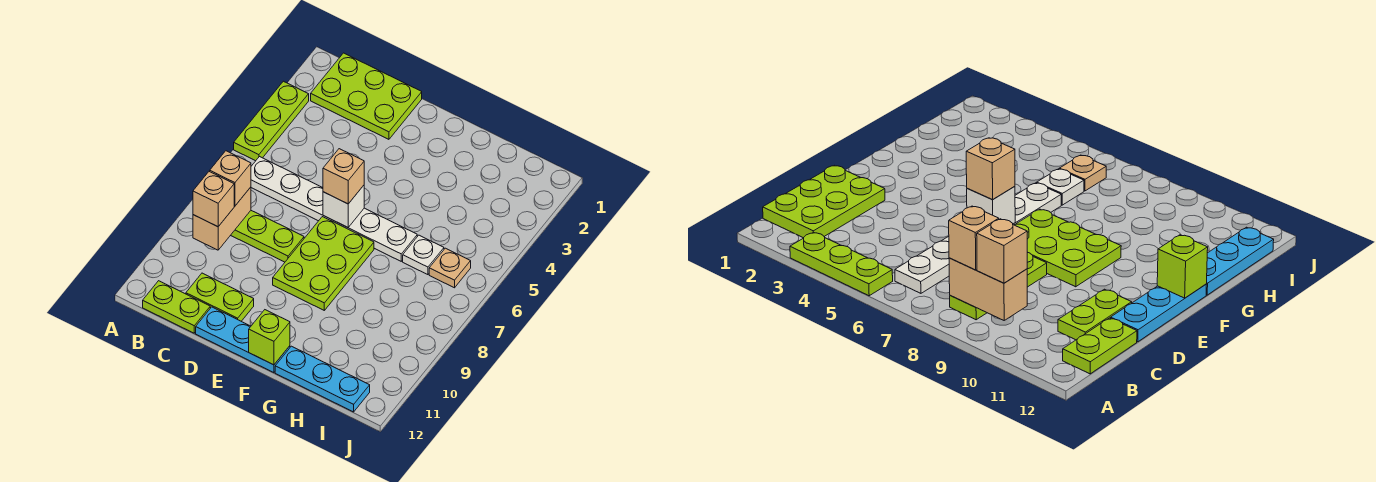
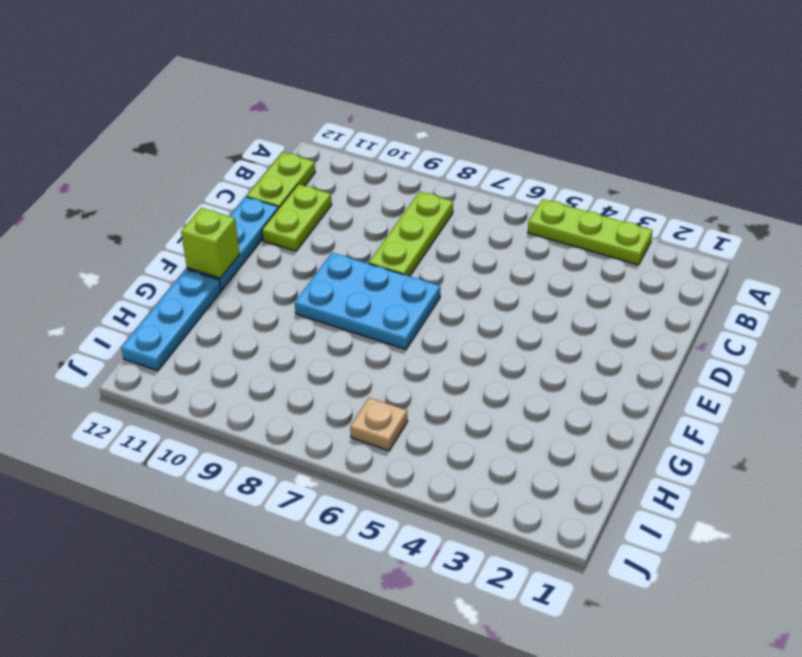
cyan 2x3 plate [295,253,440,349] -> lime 2x3 plate [273,217,374,310]
none -> lime 2x3 plate [311,53,422,139]
none -> white 1x6 plate [251,157,417,261]
none -> white 1x1 plate [403,235,444,275]

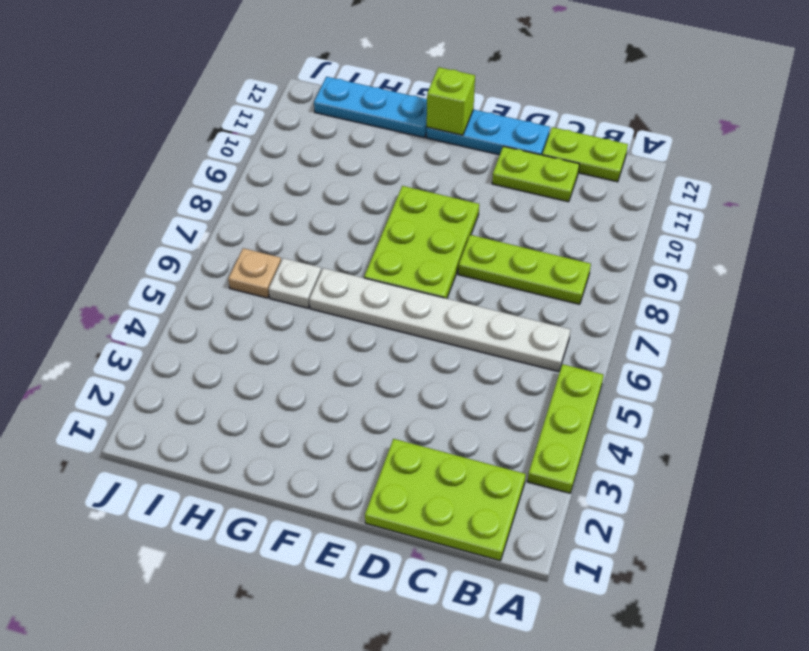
none -> tan 1x2 brick [193,187,251,250]
none -> white 1x1 brick [323,185,364,227]
none -> tan 1x1 brick [210,151,251,206]

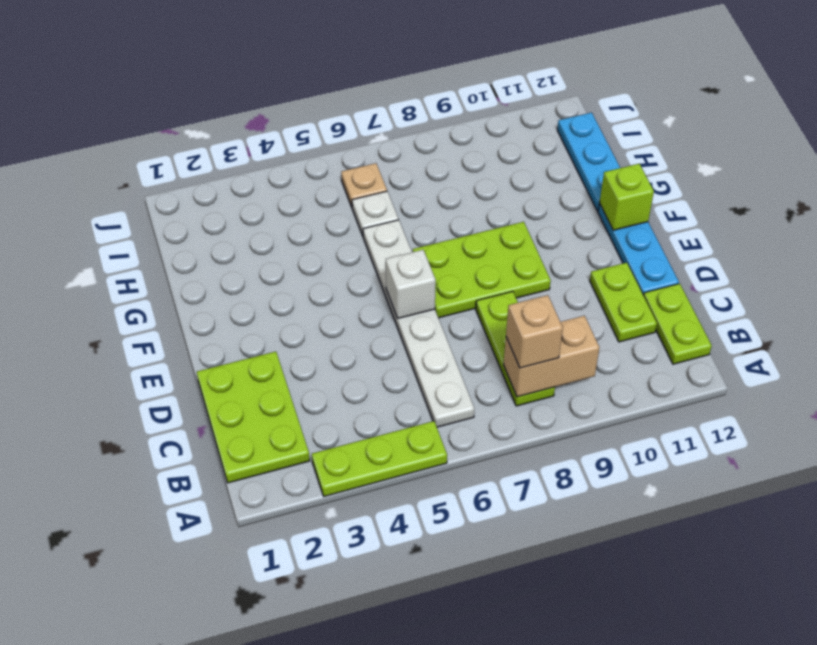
none -> tan 1x1 brick [193,171,234,227]
none -> tan 1x1 brick [323,149,364,204]

